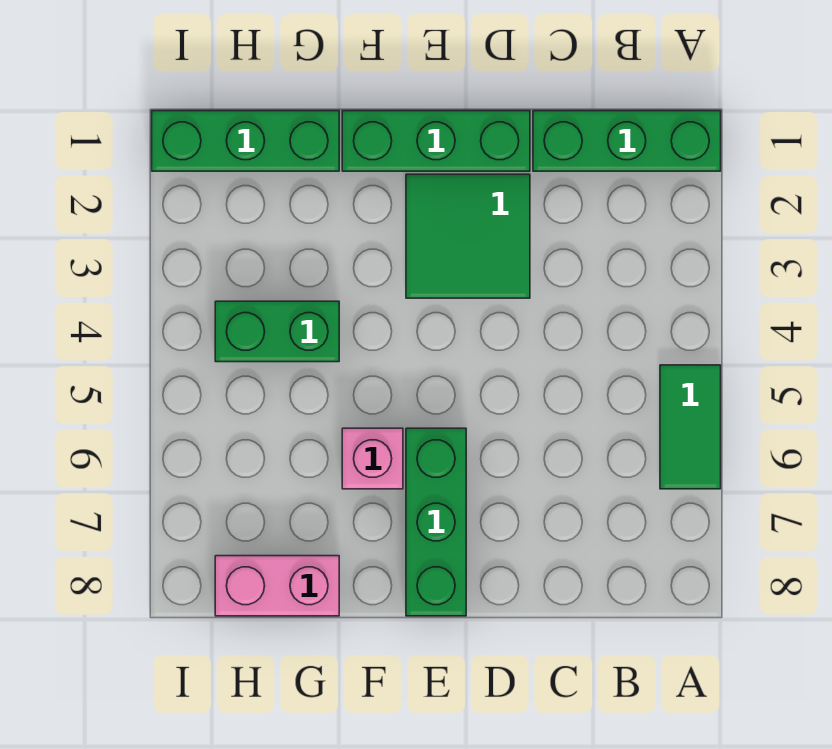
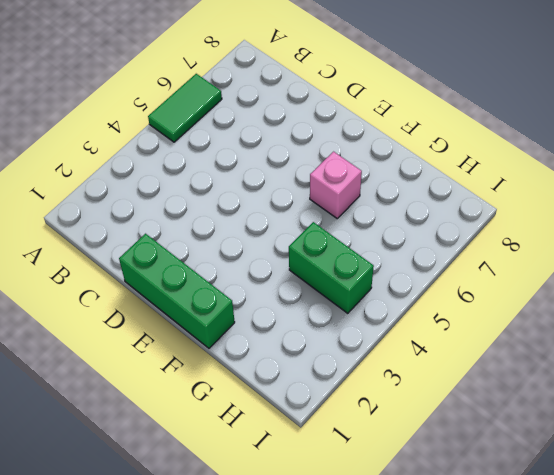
none -> green 1x3 brick [533,111,721,171]
none -> green 2x2 tile [406,174,530,298]

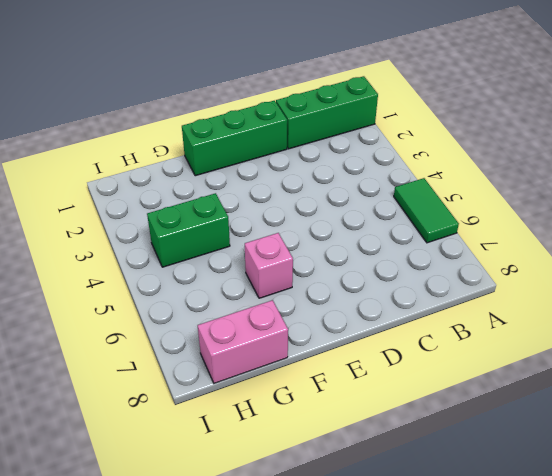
none -> green 2x2 tile [406,174,530,298]
none -> green 1x3 brick [406,428,466,616]

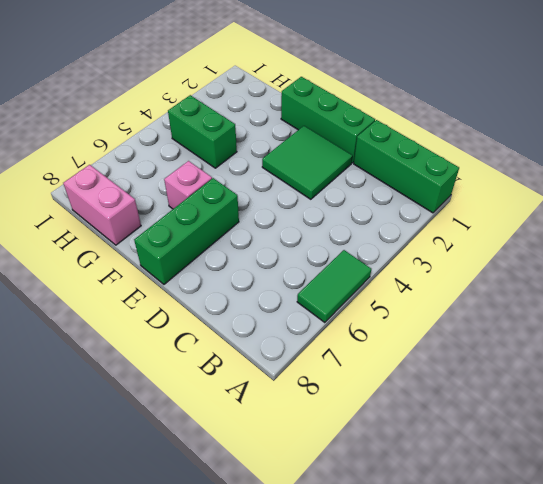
none -> green 1x3 brick [152,111,339,171]

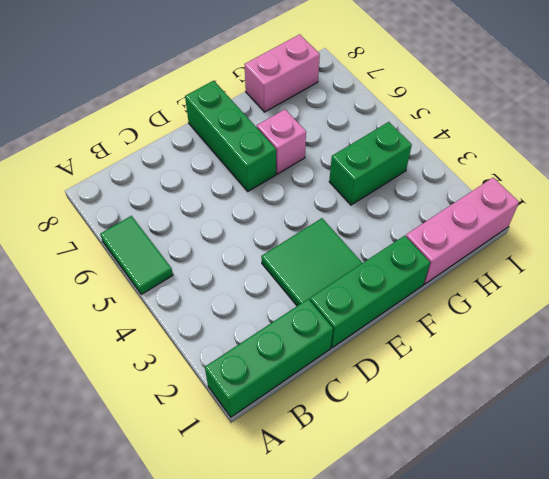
pink 1x3 brick [406,178,519,284] -> green 1x3 brick [152,111,339,171]

